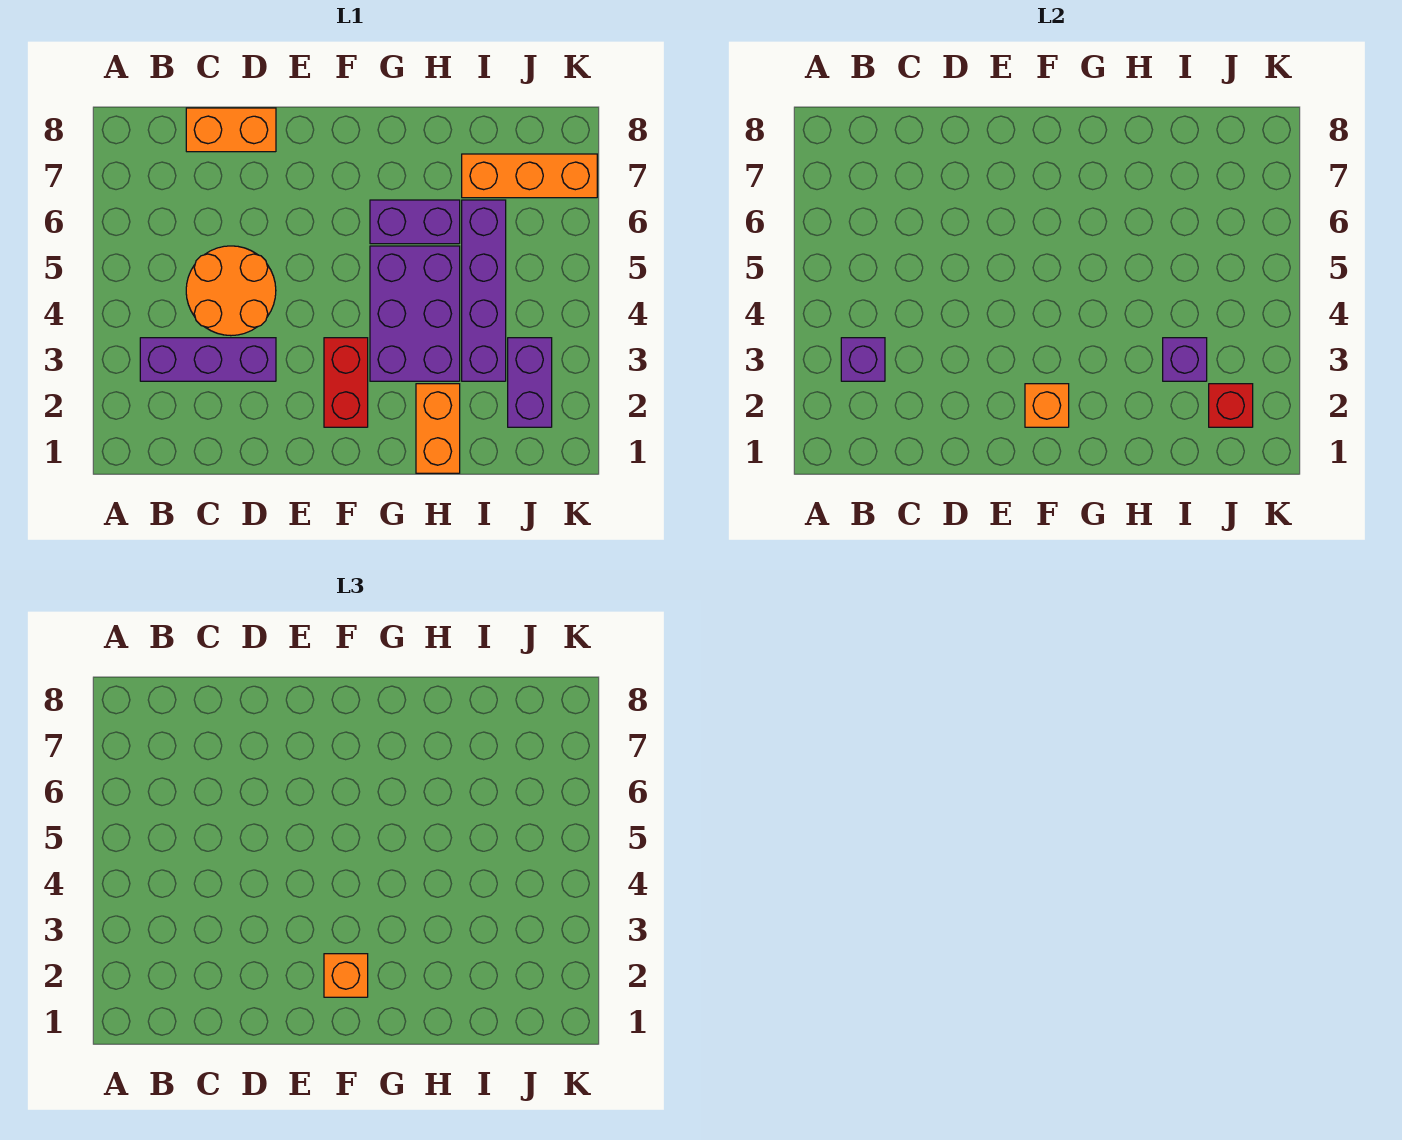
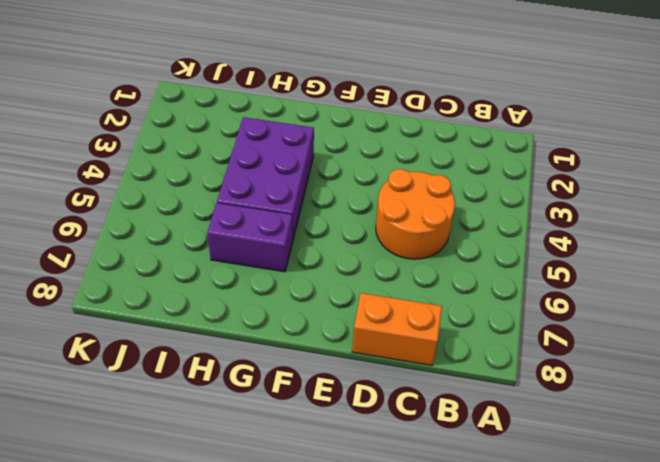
none -> purple 1x3 brick [140,338,276,381]
none -> red 1x2 brick [324,338,368,427]
none -> orange 1x2 brick [416,384,460,473]

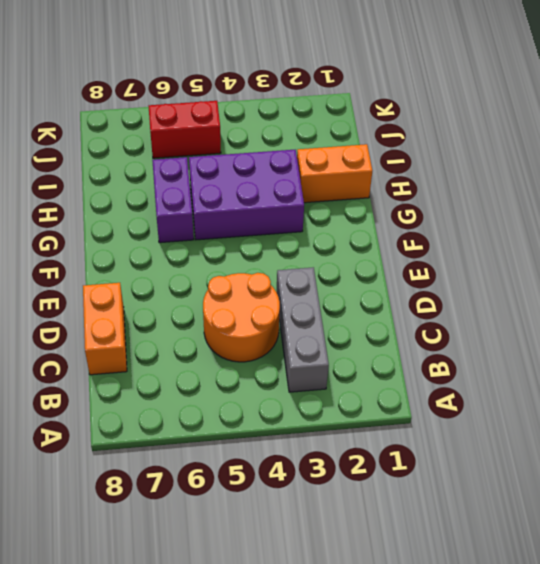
grey 1x3 brick [277,267,329,392] -> purple 1x3 brick [140,338,276,381]
red 1x2 brick [149,101,221,158] -> red 1x2 brick moved to [324,338,368,427]
none -> purple 1x4 brick [462,200,506,381]
none -> orange 1x3 brick [462,154,597,198]
none -> purple 1x2 brick [508,338,552,427]

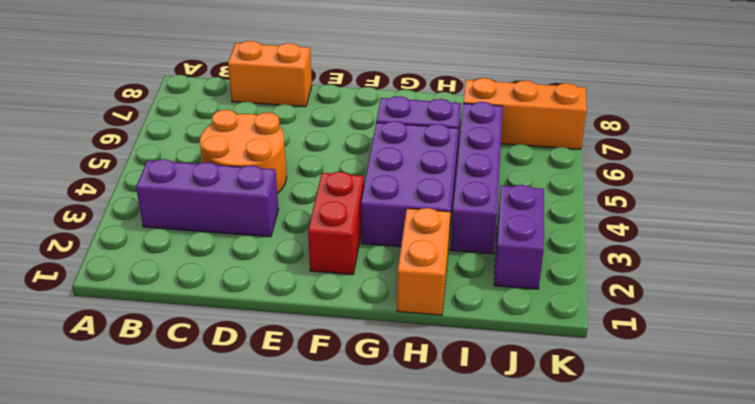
none -> purple 1x1 brick [841,338,885,381]
none -> orange 1x1 brick [1025,384,1069,427]
none -> purple 1x1 brick [1163,338,1207,381]

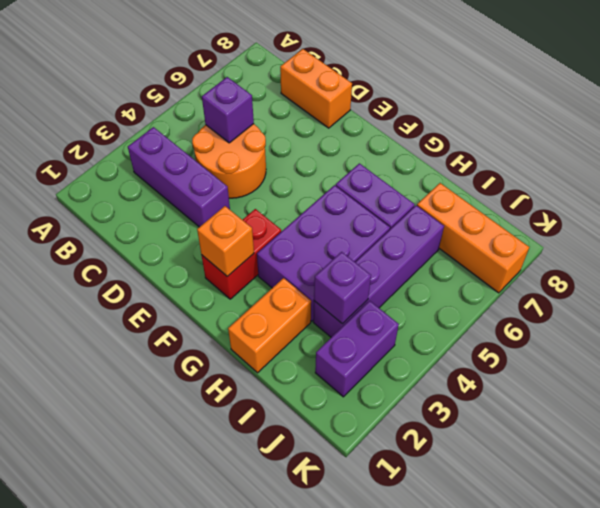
purple 1x1 brick [202,77,254,143] -> purple 1x1 brick moved to [841,338,885,381]
none -> red 1x1 brick [1209,384,1253,427]
none -> orange 1x1 brick [324,954,368,997]

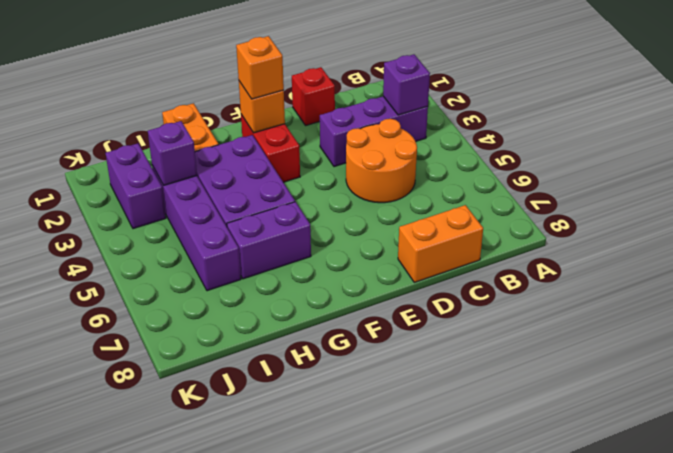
red 1x1 brick [292,67,335,126] -> red 1x1 brick moved to [1209,384,1253,427]
none -> orange 1x3 brick [462,154,597,198]

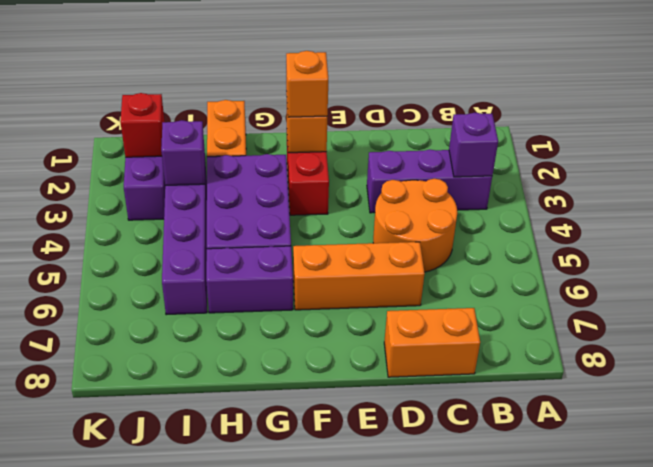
orange 1x3 brick [293,242,425,310] -> orange 1x3 brick moved to [462,154,597,198]

